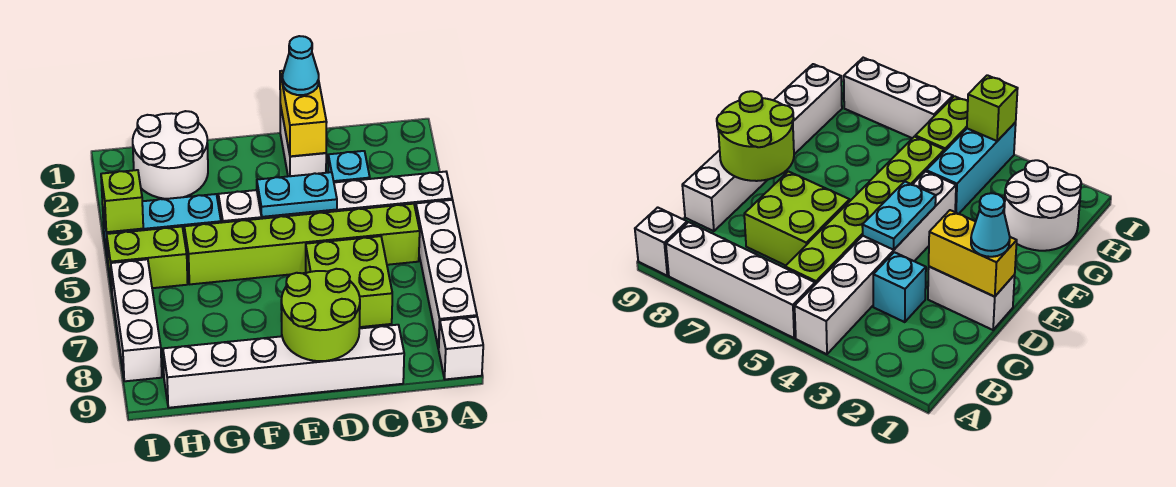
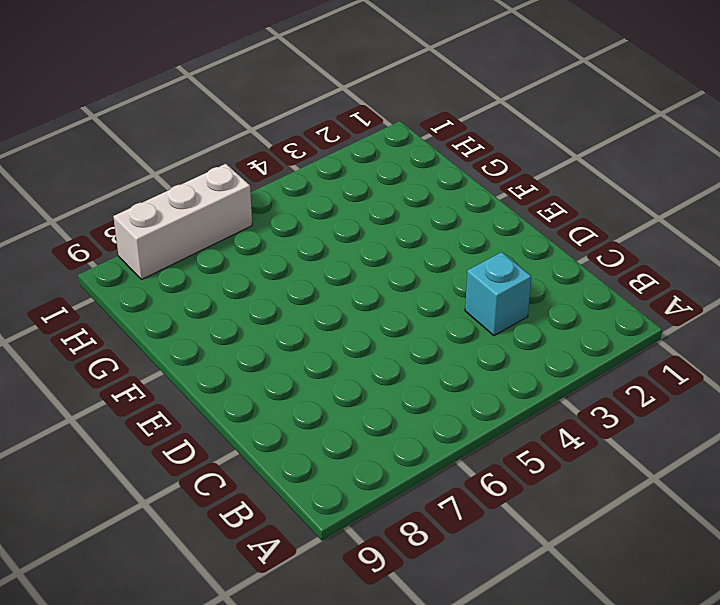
none -> white 1x6 brick [218,172,452,223]
none -> white 1x4 brick [416,200,477,349]
none -> white 1x1 brick [439,317,483,379]

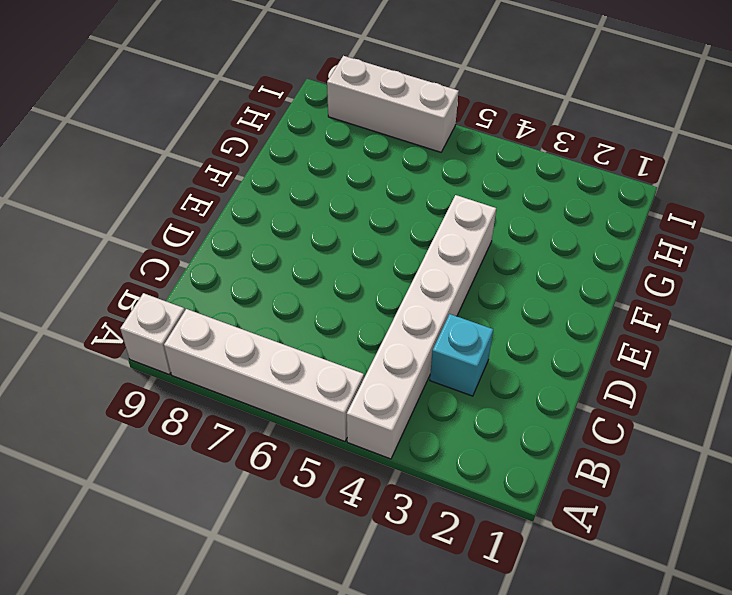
none -> lime 1x6 brick [184,204,420,284]
none -> lime 2x2 brick [306,236,392,327]
none -> white 1x6 brick [163,325,404,408]

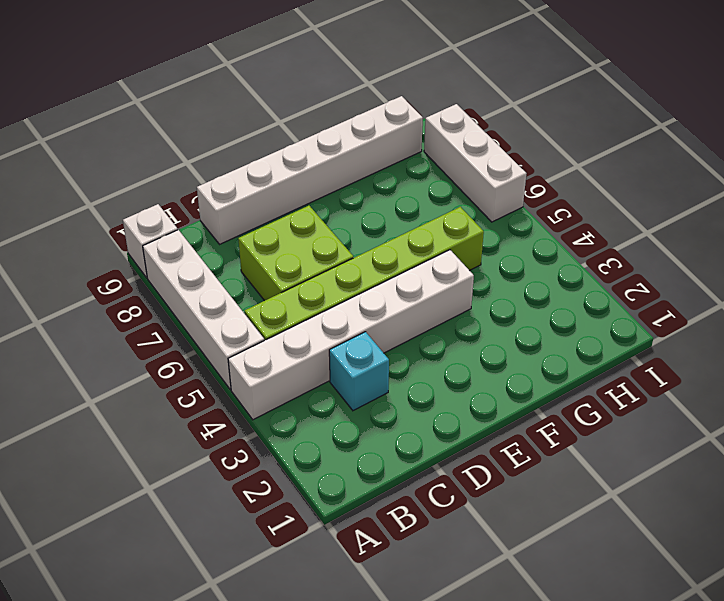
none -> white 1x2 brick [280,105,326,176]
none -> white 2x2 round brick [133,111,208,199]
none -> cyan 1x3 brick [103,194,221,260]

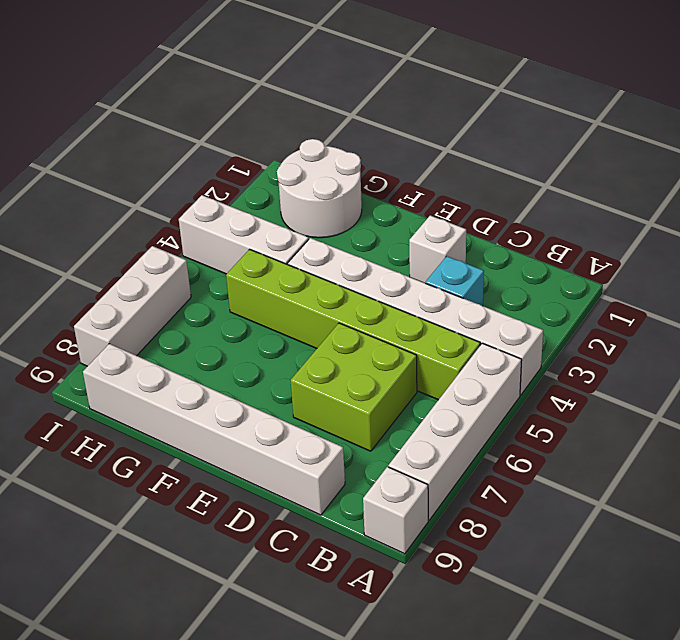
white 1x1 brick [409,216,466,283] -> white 1x2 brick [280,105,326,176]
white 1x3 brick [179,195,309,274] -> cyan 1x3 brick [103,194,221,260]
none -> lime 1x2 brick [107,227,188,289]
none -> yellow 1x2 brick [280,71,327,156]
none -> cyan 1x2 plate [257,172,337,217]

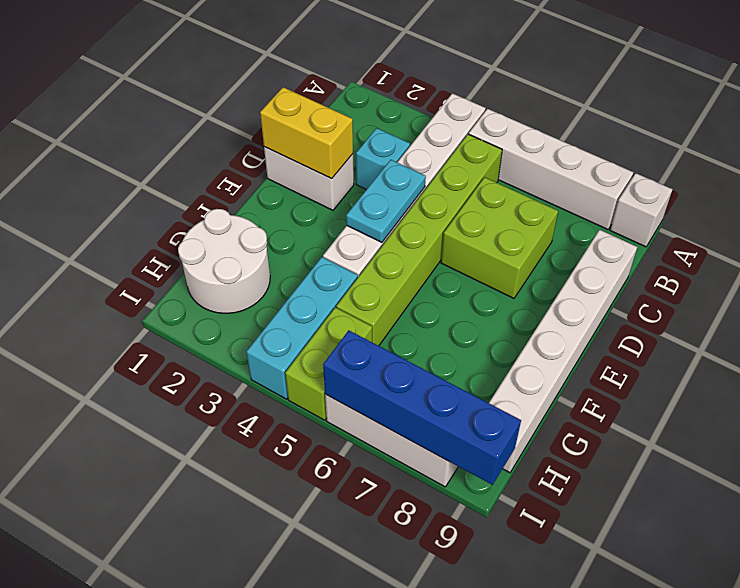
blue 1x4 brick [323,330,521,485] -> none
none -> lime 2x2 round brick [281,269,360,361]
none -> lime 1x1 brick [101,170,143,232]
none -> cyan 1x1 cone [282,36,319,95]

